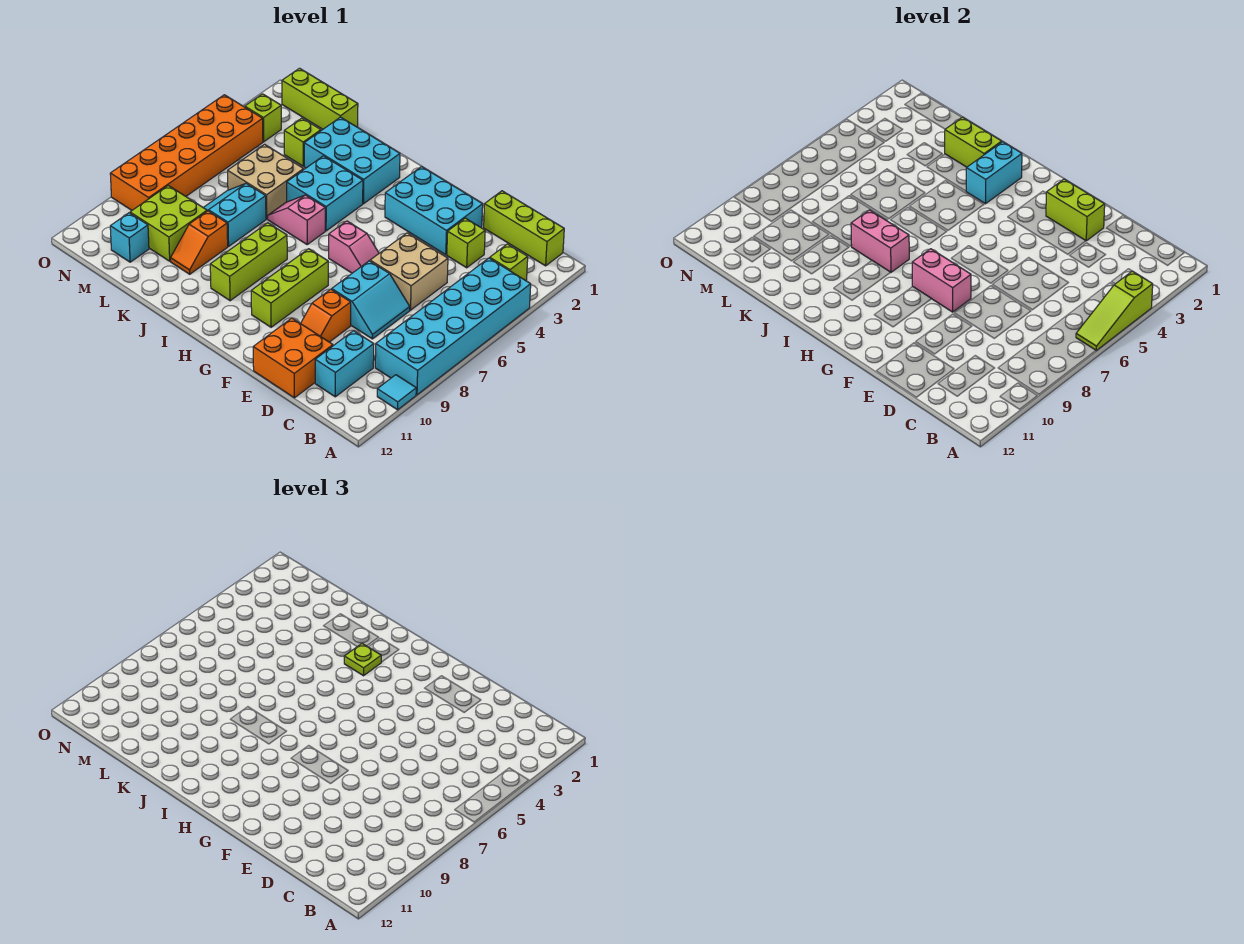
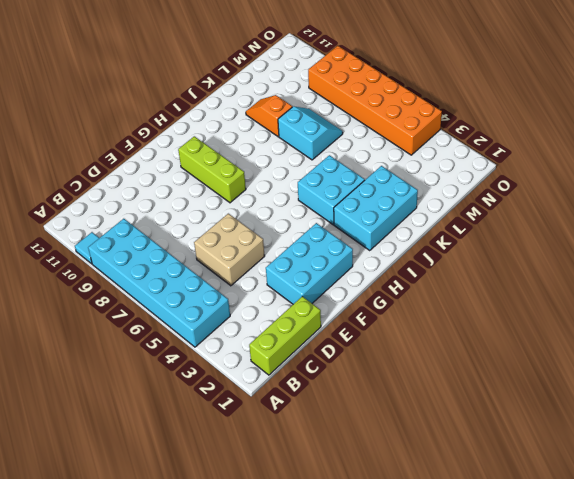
none -> lime 1x1 brick [490,244,528,281]
none -> cyan 1x2 brick [315,331,374,397]
none -> lime 1x1 brick [447,218,485,268]
none -> cyan 2x2 slope [332,261,410,339]

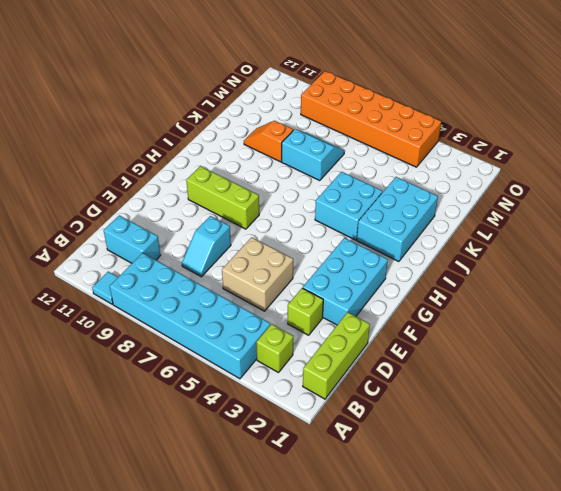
cyan 1x2 slope [182,216,231,277] -> cyan 2x2 slope [332,261,410,339]
none -> orange 2x2 brick [253,318,333,398]
none -> orange 1x2 slope [301,289,351,342]
none -> pink 1x2 slope [329,221,379,273]
none -> pink 1x2 slope [268,195,325,244]

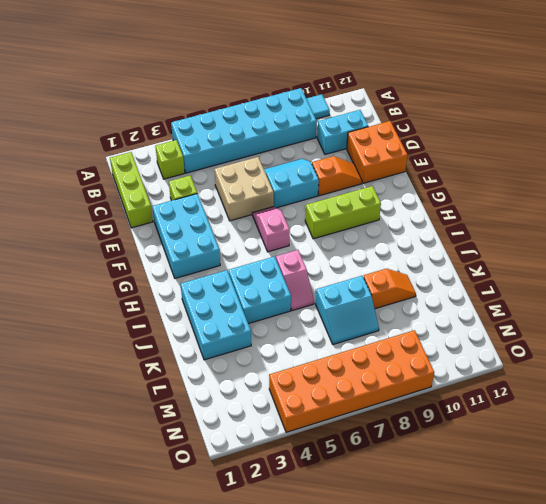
none -> lime 1x3 brick [210,223,287,301]
none -> tan 2x2 brick [228,144,304,219]
none -> lime 1x3 brick [282,68,358,129]
none -> lime 1x1 brick [284,118,321,166]

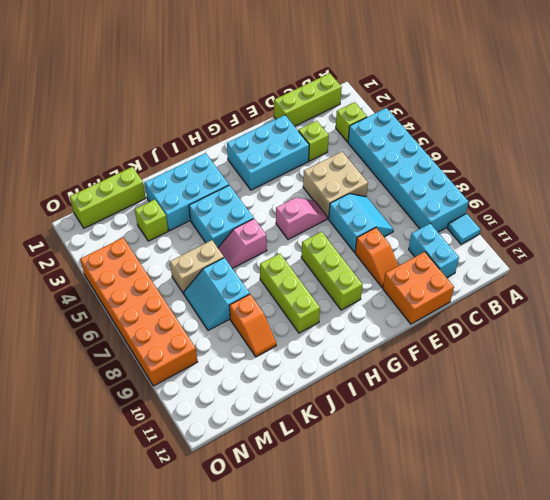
tan 1x2 brick [170,240,224,294] -> tan 2x2 brick [228,144,304,219]
none -> lime 2x2 brick [130,186,207,261]
none -> cyan 1x1 brick [110,213,149,262]
none -> lime 1x1 brick [245,94,281,142]
none -> lime 1x3 slope [1076,271,1153,350]

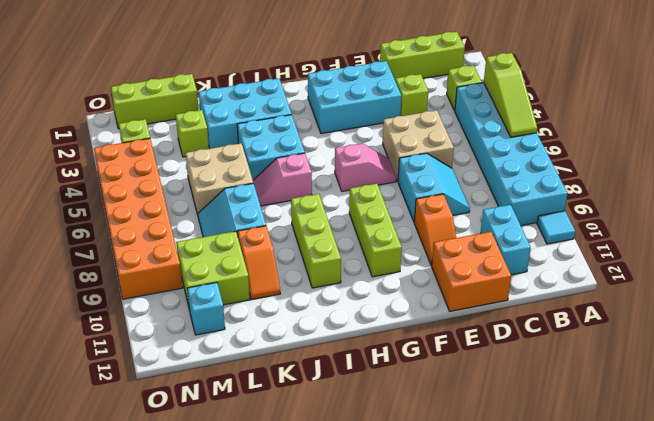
none -> lime 1x2 brick [1046,179,1105,241]
none -> pink 1x2 brick [912,249,971,312]
none -> cyan 1x2 brick [966,142,1022,204]
none -> pink 1x2 brick [851,210,909,272]

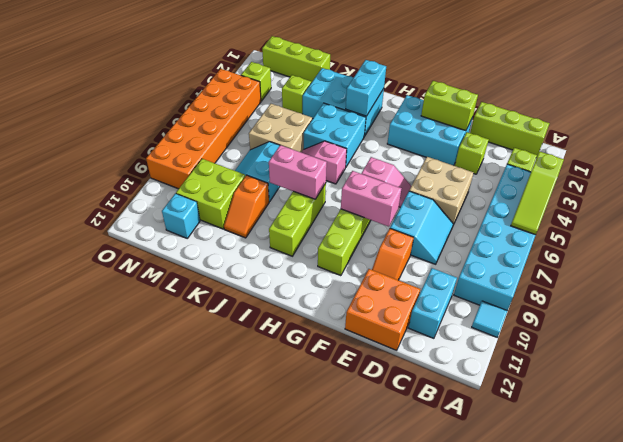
none -> lime 1x2 brick [945,117,1002,167]
none -> lime 1x1 plate [344,644,381,676]

